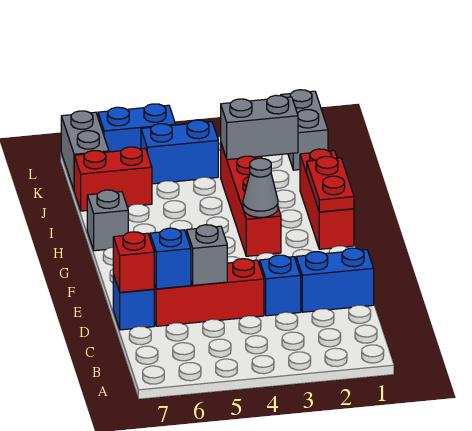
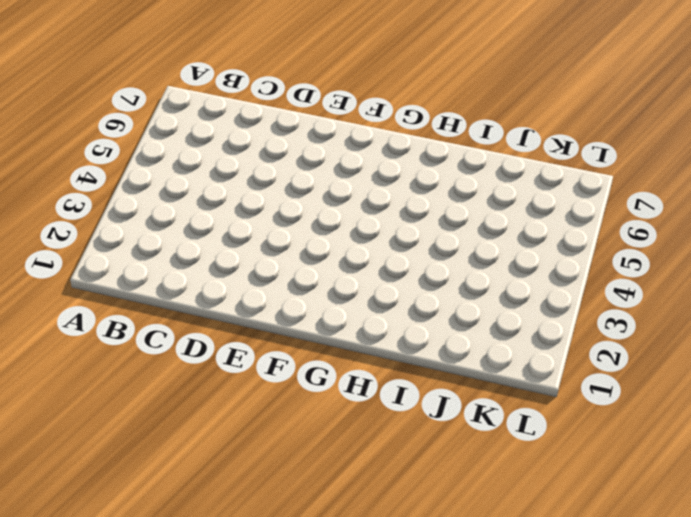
none -> blue 1x2 brick [296,248,374,312]
none -> blue 1x1 brick [260,255,301,316]
none -> red 1x3 brick [154,259,264,326]

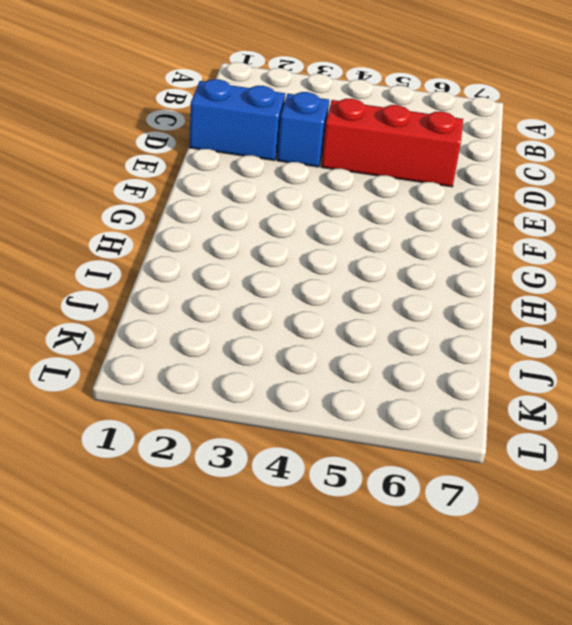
none -> blue 1x1 brick [113,274,154,330]
none -> red 1x3 brick [300,149,354,249]
none -> red 1x4 brick [221,144,281,256]

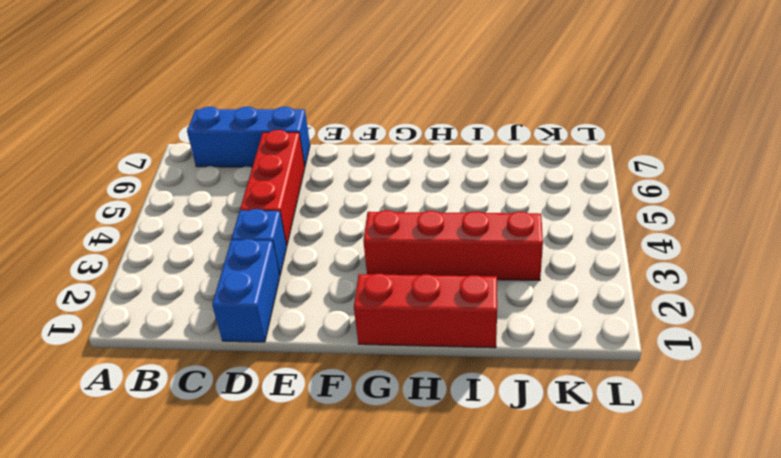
blue 1x3 brick [187,107,310,167] -> blue 1x1 brick [113,274,154,330]
none -> grey 1x1 brick [87,190,128,251]
none -> red 1x2 brick [74,147,152,211]
none -> grey 1x2 brick [281,90,328,170]

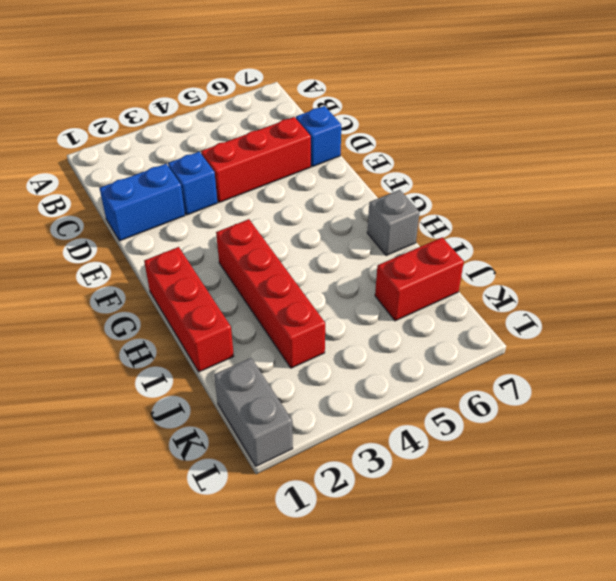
none -> blue 1x2 brick [141,120,218,184]
none -> grey 1x2 brick [61,111,109,189]
none -> blue 1x2 brick [98,104,175,152]

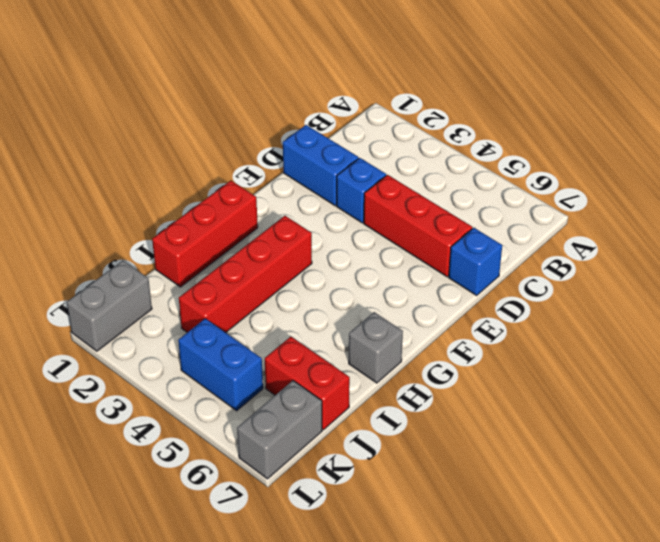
none -> blue 1x2 brick [98,104,175,152]
none -> grey 1x1 brick [187,225,227,285]
none -> blue 1x1 brick [150,228,191,289]

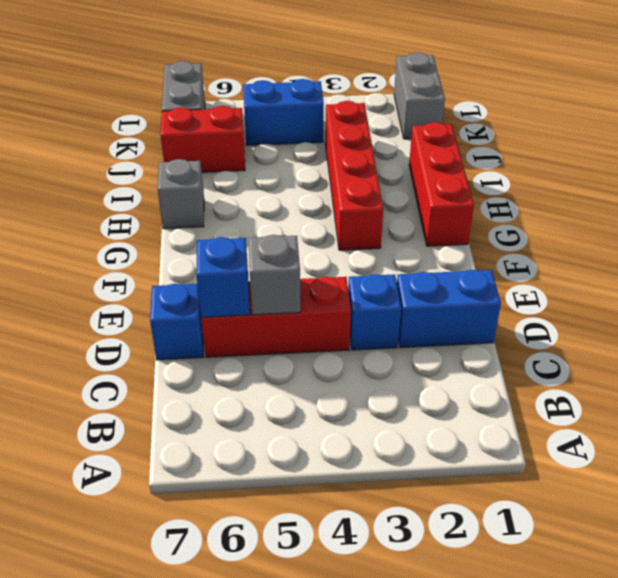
none -> blue 1x2 brick [98,104,175,152]
none -> red 1x1 brick [113,232,154,292]
none -> red 1x2 plate [307,156,354,212]

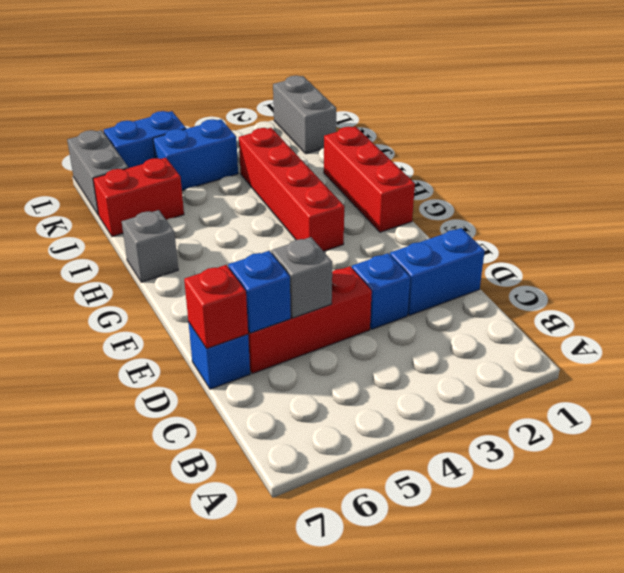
none -> red 1x2 plate [307,156,354,212]
none -> grey 1x1 cone [243,158,278,217]
none -> grey 1x2 brick [221,95,298,160]

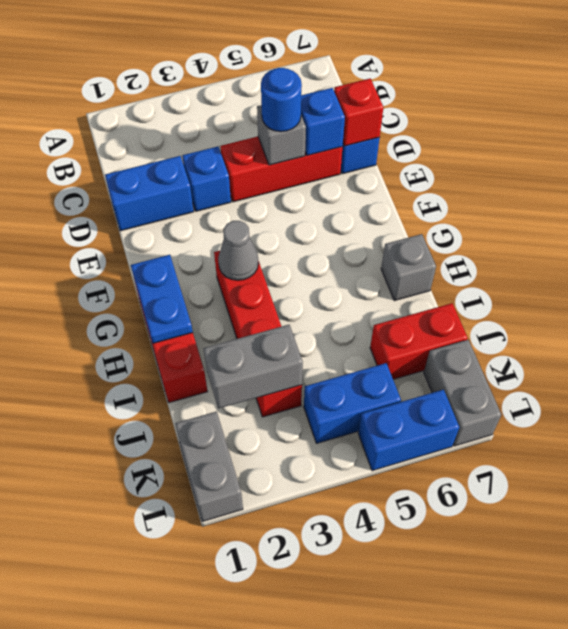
blue 1x1 round brick [261,68,302,132] -> none
blue 1x2 plate [131,255,193,343] -> red 1x2 plate [307,156,354,212]

